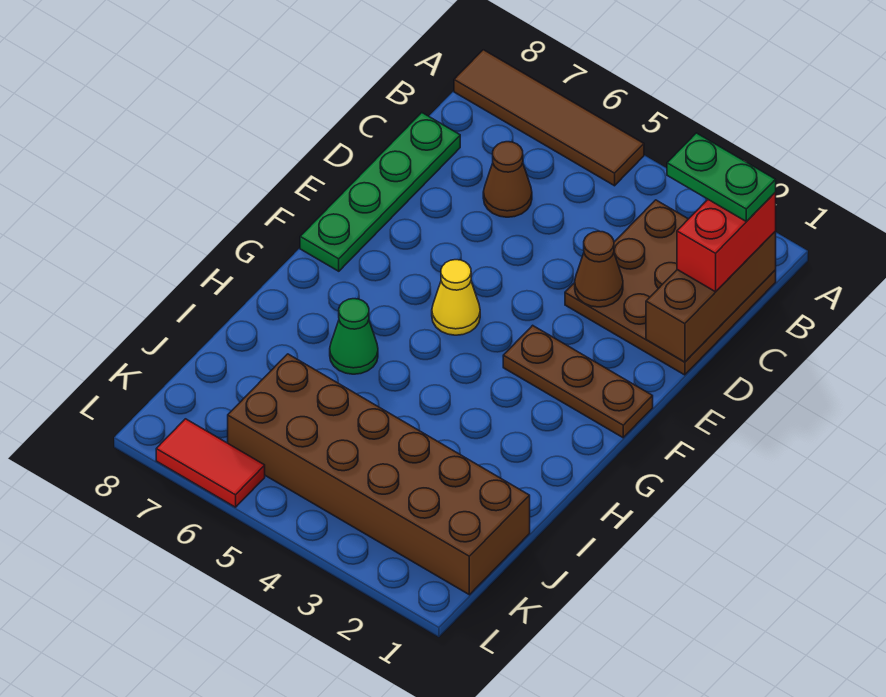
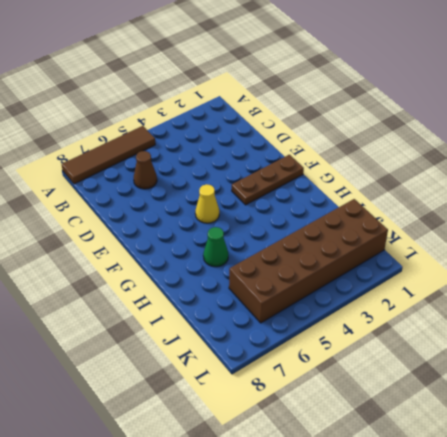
none -> brown 3x3 plate [565,200,776,375]
none -> green 1x4 plate [300,113,460,271]
none -> red 1x2 tile [156,419,265,507]

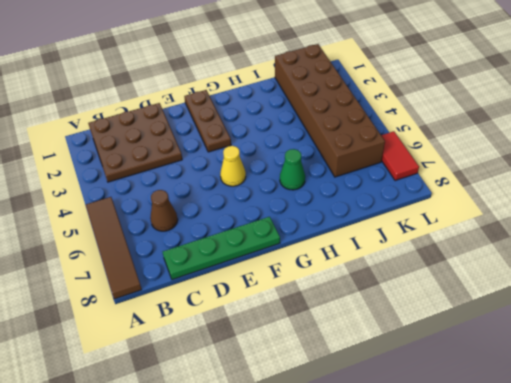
none -> brown 1x3 brick [646,231,776,362]
none -> brown 1x1 cone [575,231,623,307]
none -> red 1x2 brick [677,192,776,292]

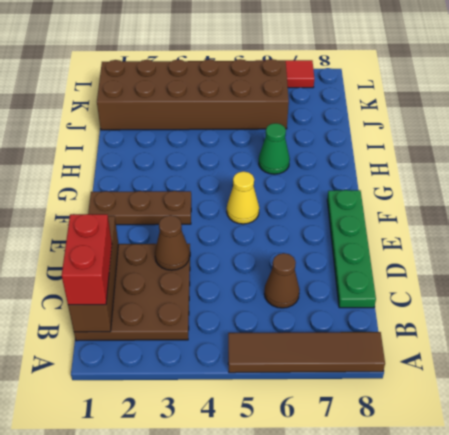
none -> green 1x2 plate [667,133,776,222]

